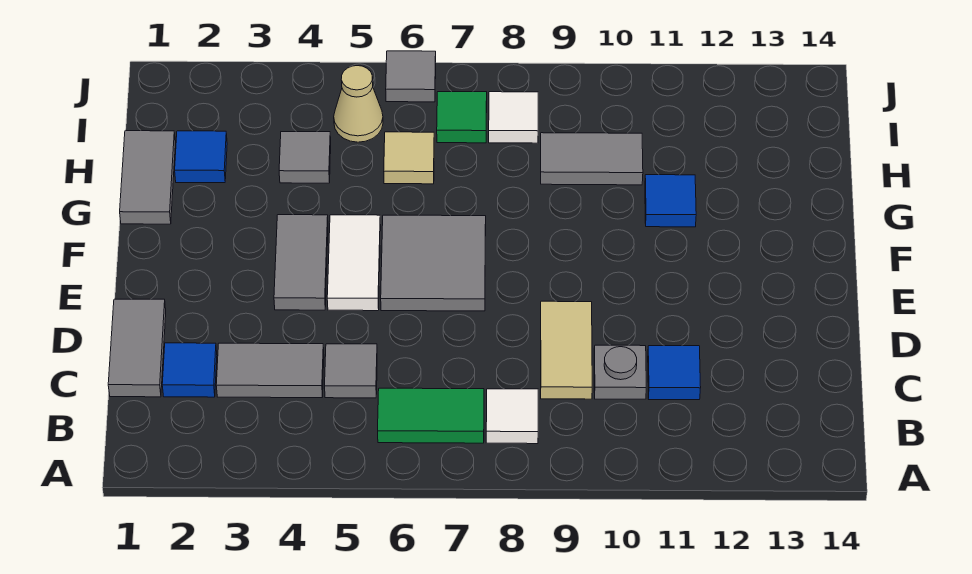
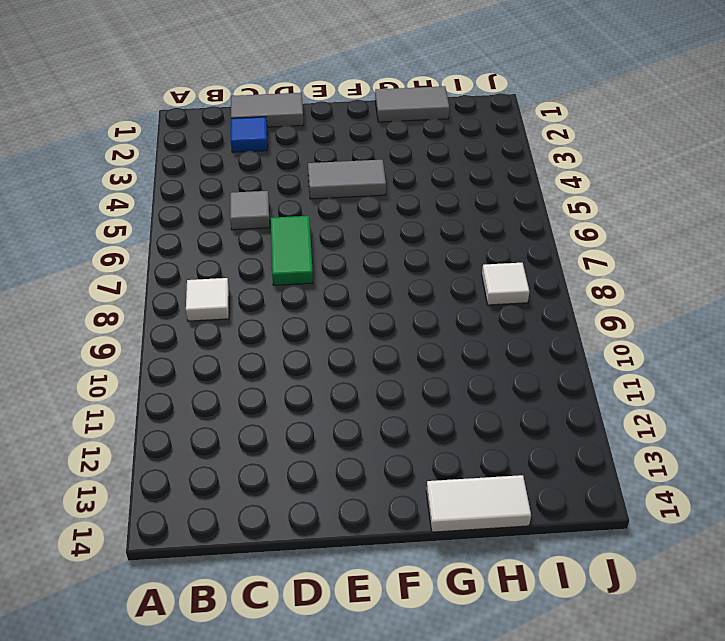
green 1x2 tile [271,216,313,285] -> green 1x2 tile moved to [378,388,484,443]
white 1x2 tile [426,475,531,532] -> white 1x2 tile moved to [327,215,381,311]
none -> grey 1x2 tile [216,343,324,398]
none -> tan 1x2 tile [541,301,592,399]
none -> grey 1x1 plate [594,345,646,399]

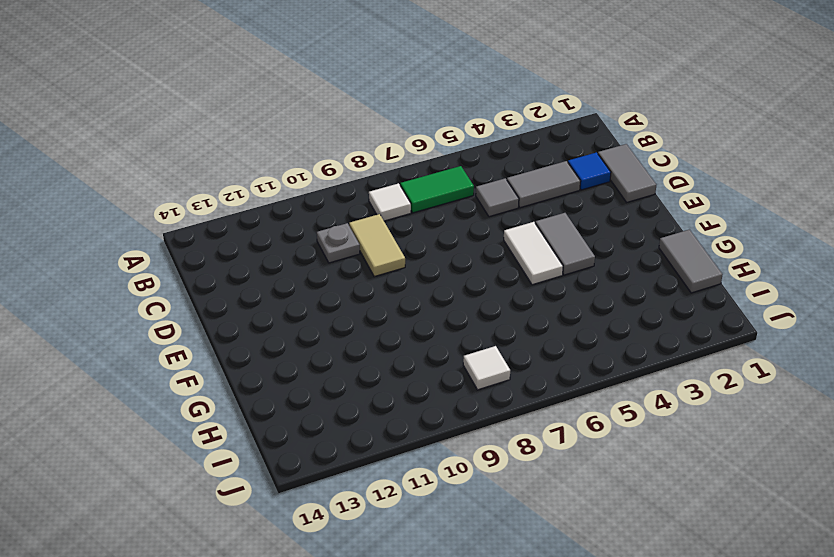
none -> blue 1x1 tile [648,346,701,400]
none -> grey 2x2 tile [381,215,486,311]
none -> blue 1x1 tile [645,175,696,227]

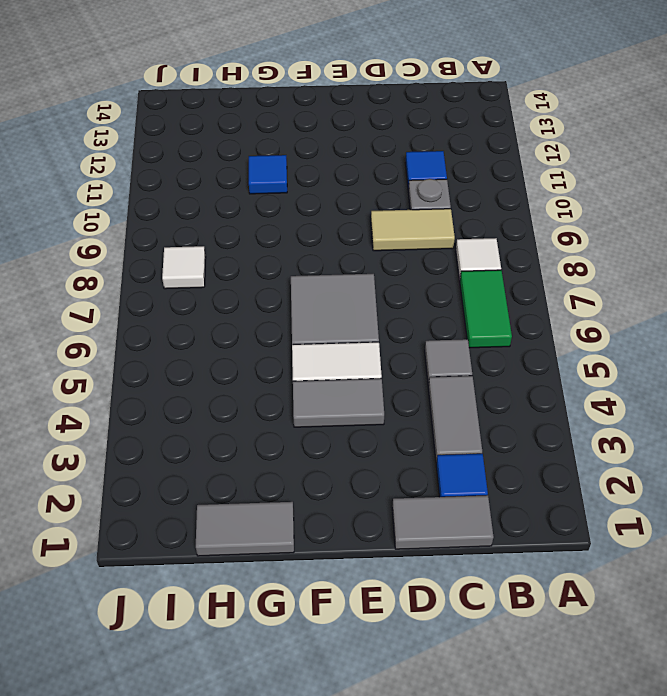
none -> blue 1x1 tile [175,131,227,183]
none -> grey 1x1 tile [279,132,331,183]
none -> tan 1x1 tile [384,132,434,184]

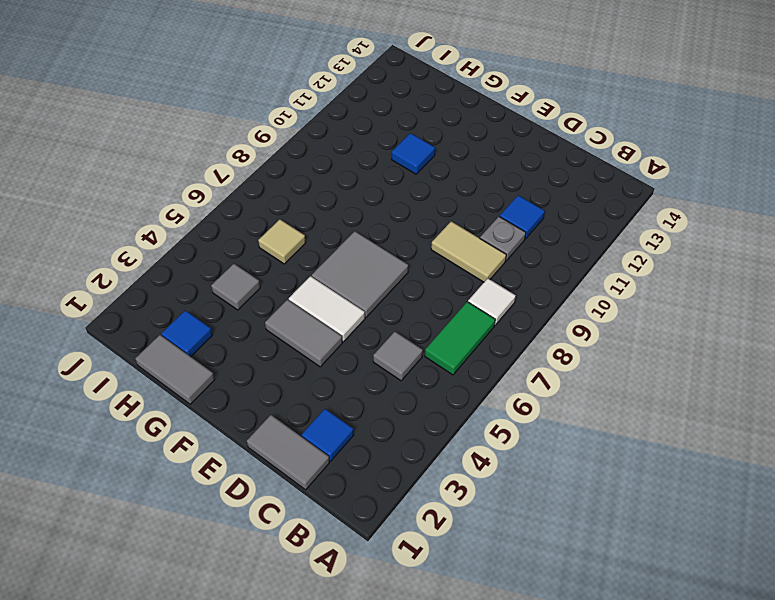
none -> grey 1x2 tile [216,343,324,398]
none -> grey 1x2 tile [541,133,643,185]
none -> tan 1x1 cone [334,66,383,142]

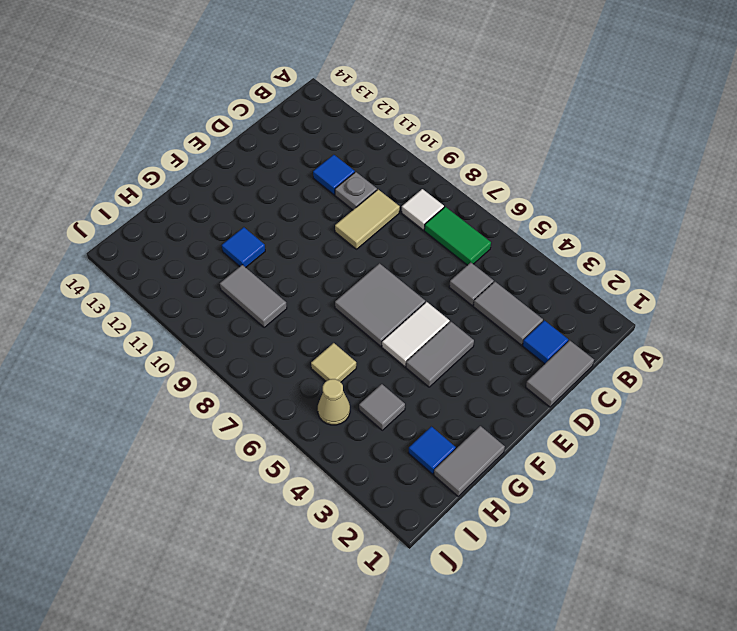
none -> green 1x1 tile [437,92,487,143]
none -> white 1x1 tile [489,92,538,143]
none -> grey 1x1 tile [386,51,436,102]

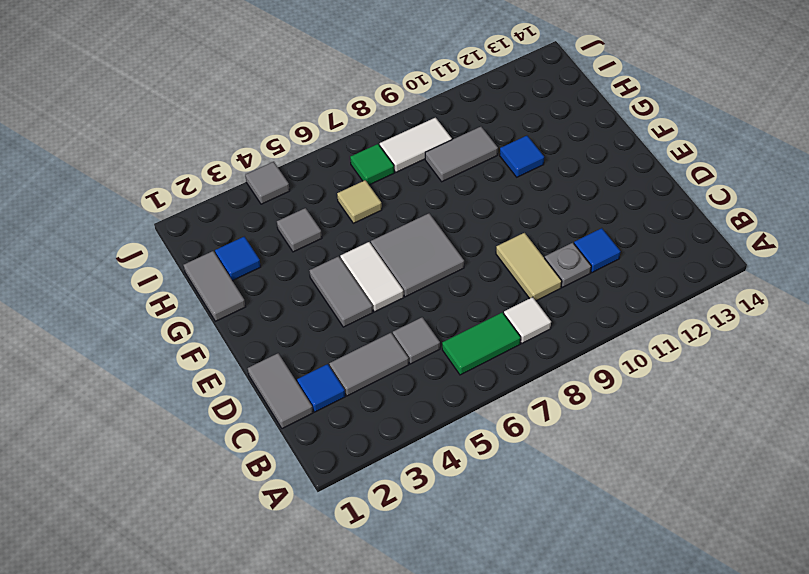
white 1x2 tile [380,118,452,172] -> white 1x1 tile [489,92,538,143]
grey 1x1 tile [245,162,290,204] -> grey 1x1 tile moved to [386,51,436,102]
none -> tan 1x1 cone [334,66,383,142]

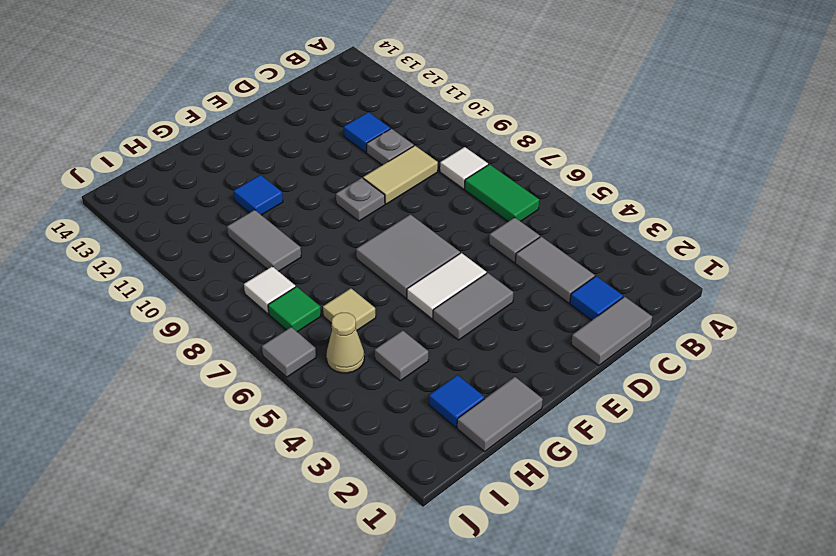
grey 1x1 plate [336,178,385,221] -> none

